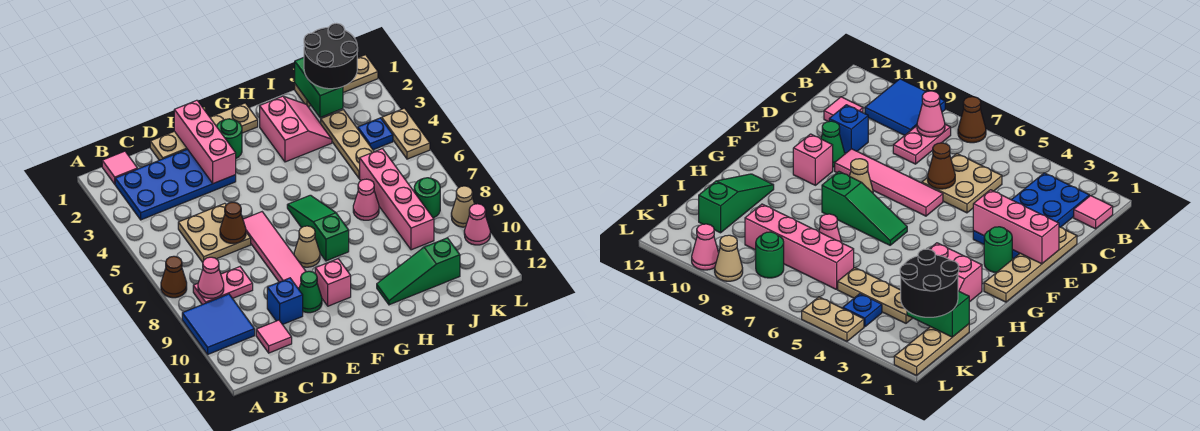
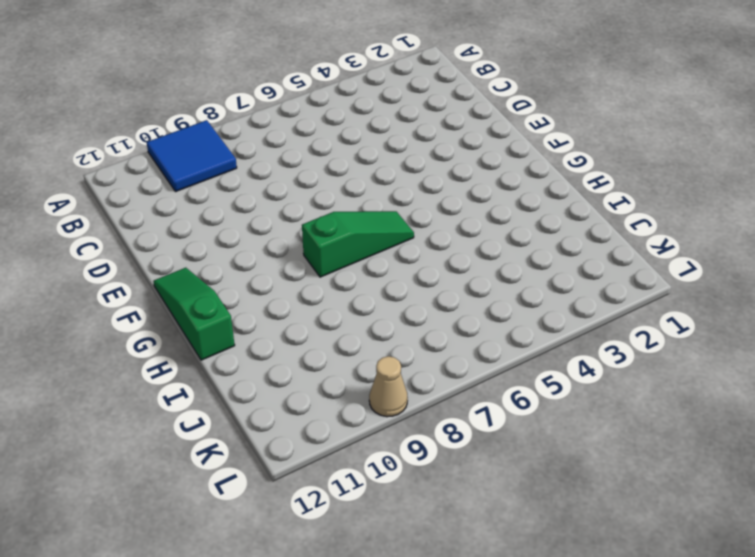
green 1x3 slope [153,268,235,360] -> green 1x3 slope moved to [377,238,460,305]
none -> brown 1x1 cone [161,256,187,298]
none -> pink 1x1 tile [102,151,138,184]
none -> blue 2x4 plate [115,149,236,220]
none -> pink 1x2 plate [193,267,253,305]

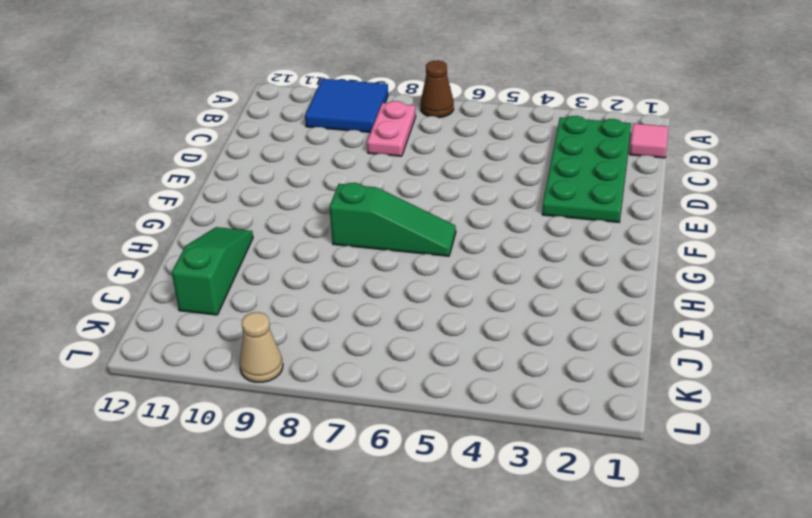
green 2x4 plate [542,116,631,222] -> blue 2x4 plate [115,149,236,220]
none -> tan 2x2 plate [178,203,251,262]
none -> pink 1x1 tile [256,320,292,353]
none -> tan 1x4 plate [150,103,258,160]
none -> blue 1x1 brick [267,278,303,324]

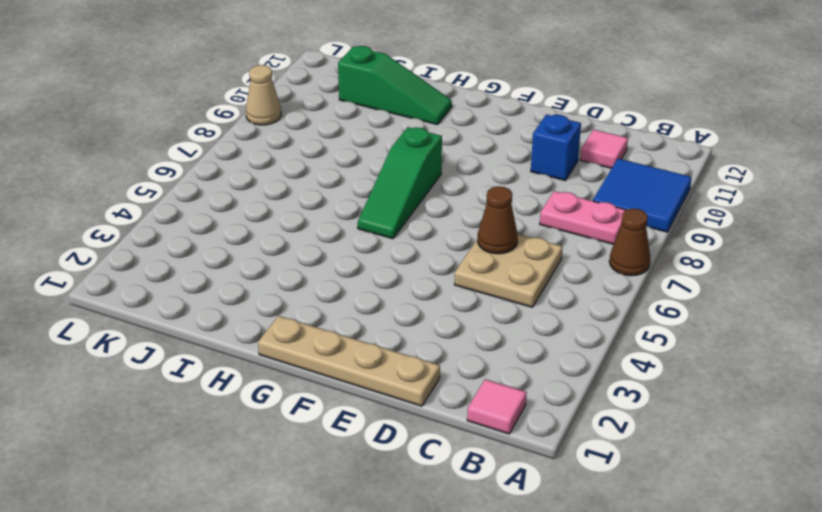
none -> blue 2x4 plate [115,149,236,220]
none -> pink 1x4 tile [243,212,306,289]
none -> green 1x1 cone [299,271,322,313]
none -> green 1x1 round brick [217,119,242,158]

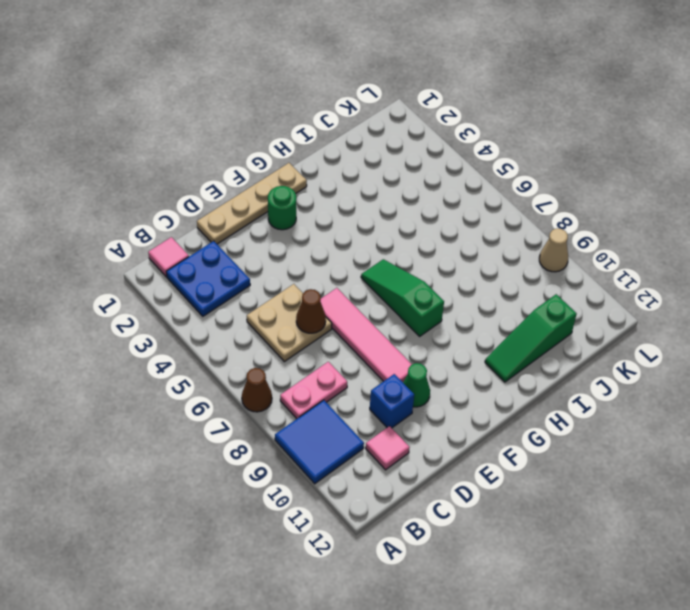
blue 2x2 plate [166,241,250,316] -> blue 2x4 plate [115,149,236,220]
none -> tan 1x1 cone [294,226,320,267]
none -> pink 1x1 brick [315,259,351,306]
none -> pink 2x2 slope [260,96,332,162]
none -> pink 1x1 cone [353,179,379,220]

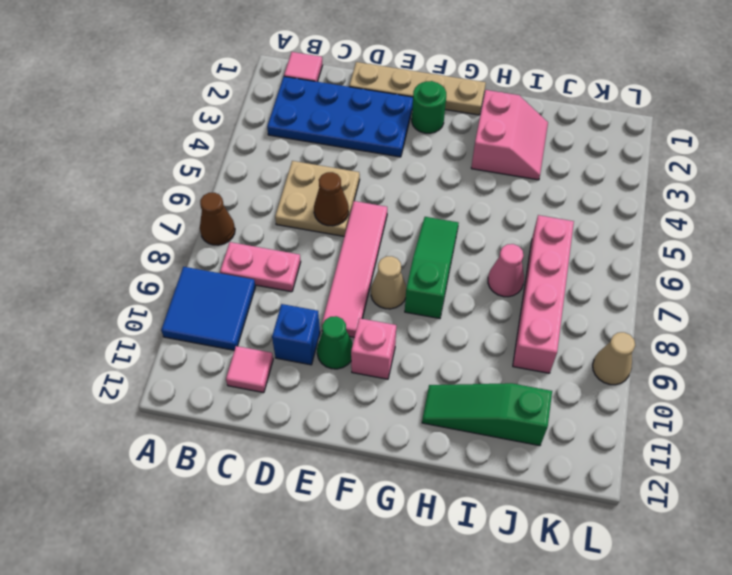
none -> tan 1x3 plate [295,55,378,107]
none -> tan 1x3 plate [321,110,374,178]
none -> blue 1x1 plate [358,118,393,150]
none -> green 1x1 round brick [414,178,440,218]

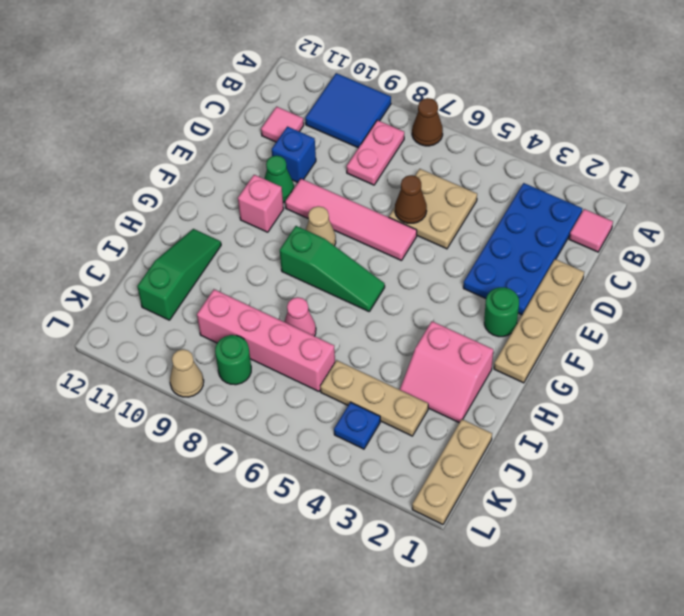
none -> tan 1x2 plate [382,108,430,159]
none -> pink 1x1 cone [464,204,490,245]
none -> pink 1x1 cone [198,257,224,298]
none -> pink 1x3 brick [174,100,236,184]

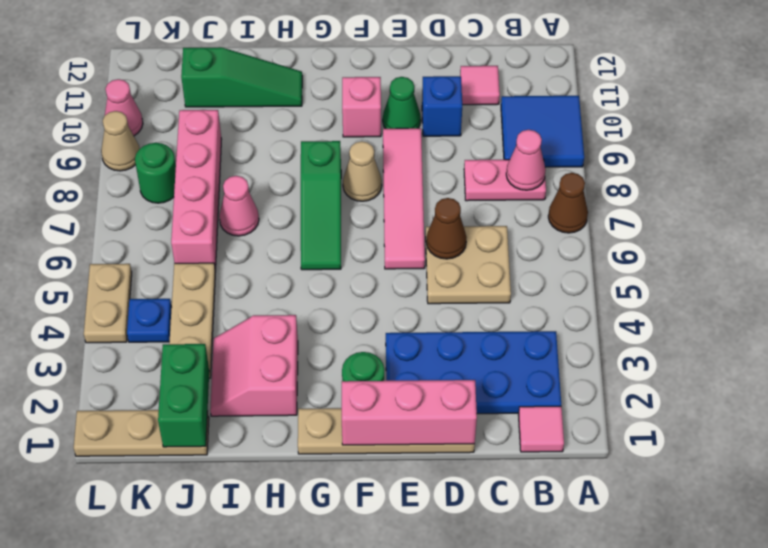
pink 1x3 brick [342,380,477,445] -> pink 1x3 brick turned to [174,100,236,184]
none -> black 2x2 round brick [304,23,358,89]

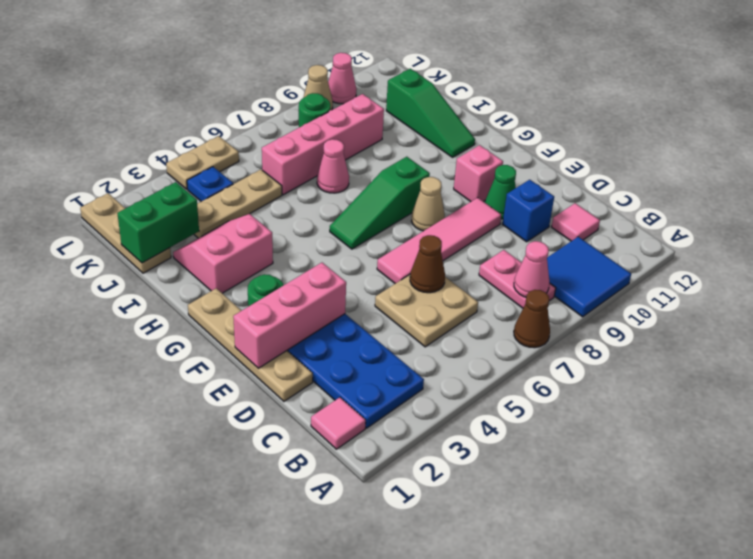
none -> black 2x2 round brick [304,23,358,89]

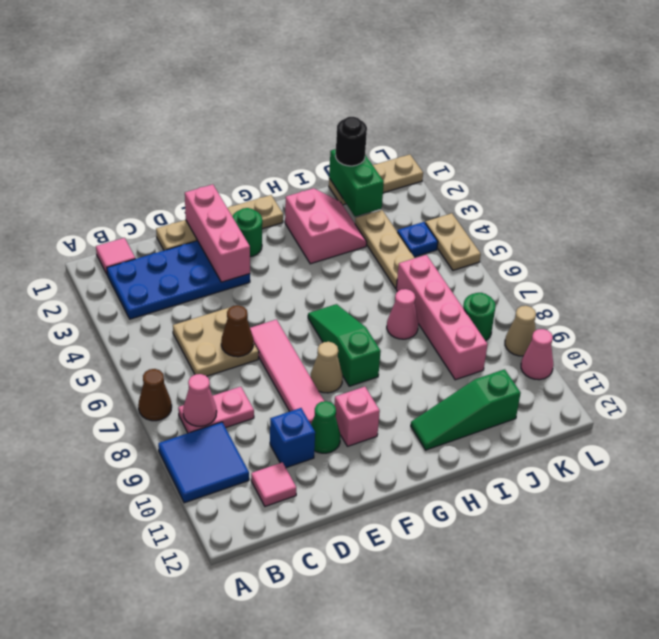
black 1x1 round brick [336,117,367,166] -> black 2x2 round brick [304,23,358,89]

